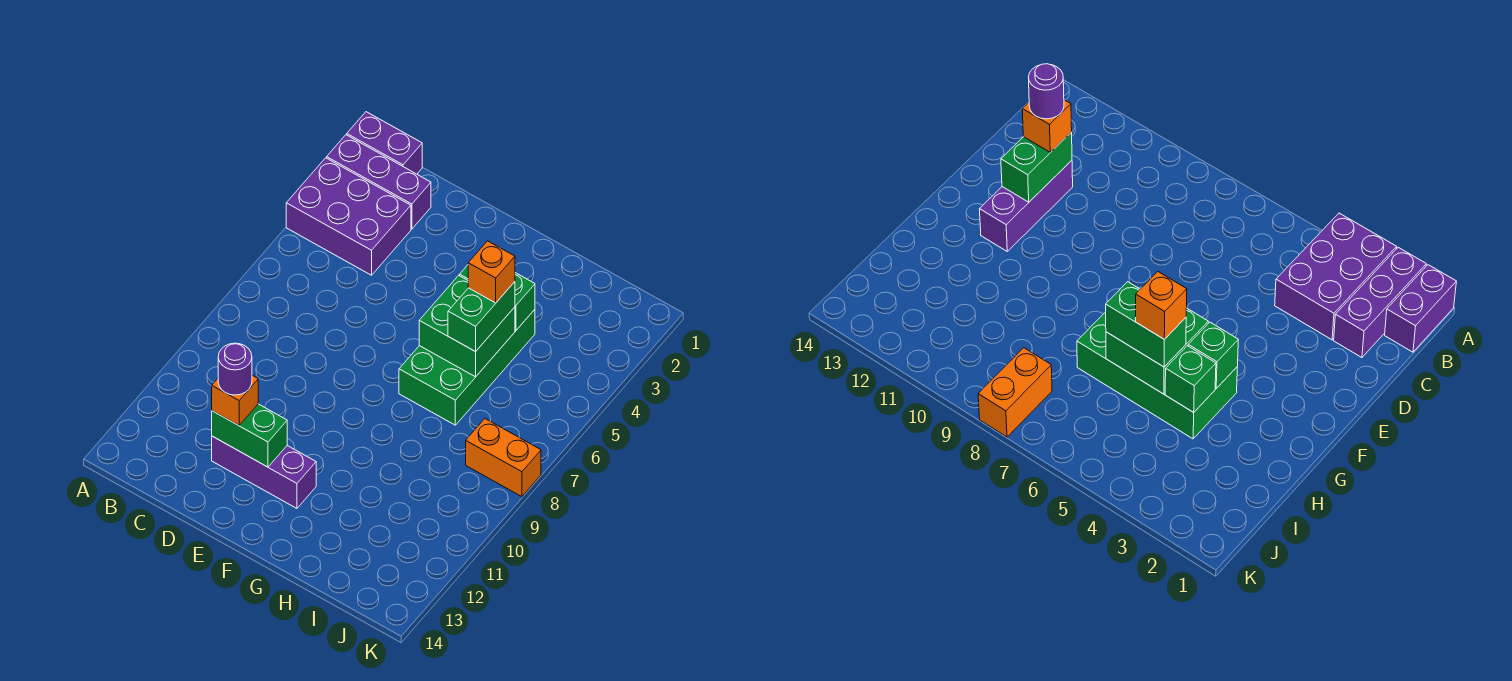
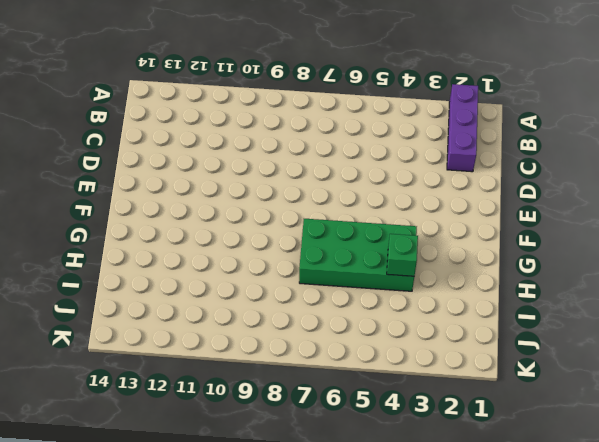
none -> purple 1x2 brick [347,112,422,174]
none -> purple 2x3 brick [286,158,411,275]
none -> purple 1x3 brick [212,436,316,508]

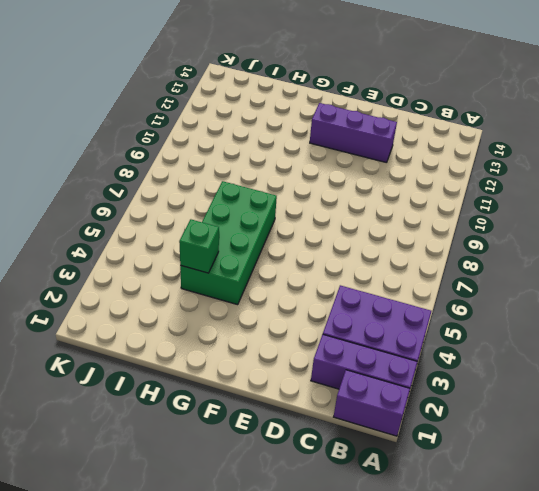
none -> orange 1x2 brick [466,419,541,497]
none -> green 1x2 brick [212,404,287,467]
none -> green 1x1 brick [1188,322,1238,388]

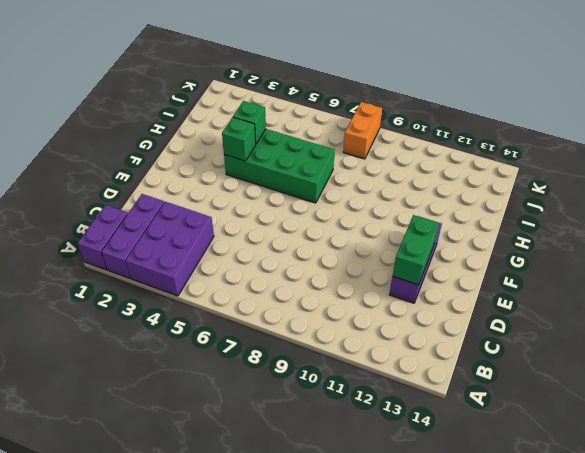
none -> green 2x2 brick [419,275,515,377]
none -> orange 1x1 brick [212,375,258,426]
none -> green 1x2 brick [448,282,515,352]

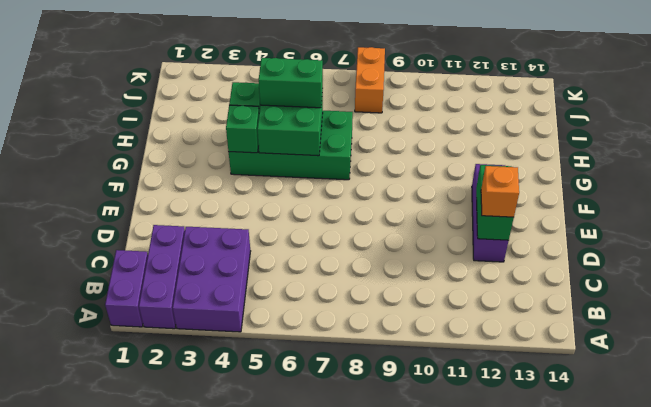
none -> purple 1x1 round brick [218,343,252,395]
none -> orange 1x1 brick [468,241,515,303]

